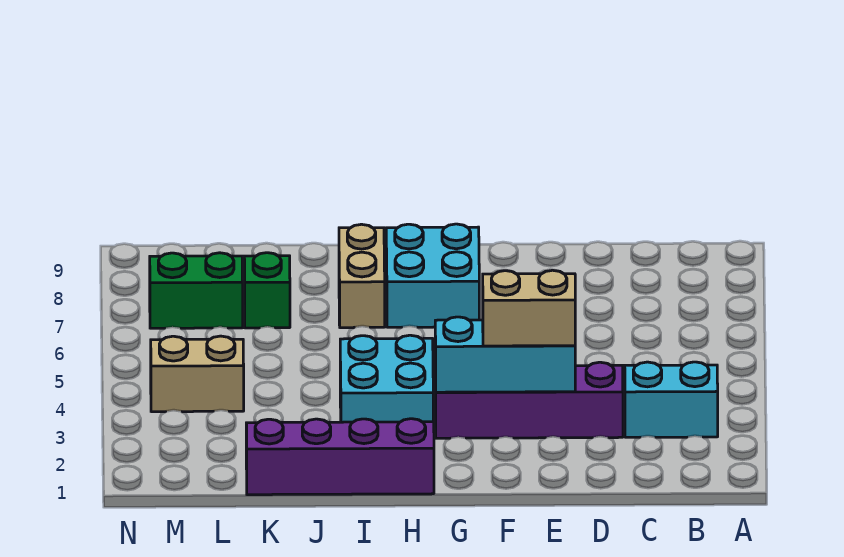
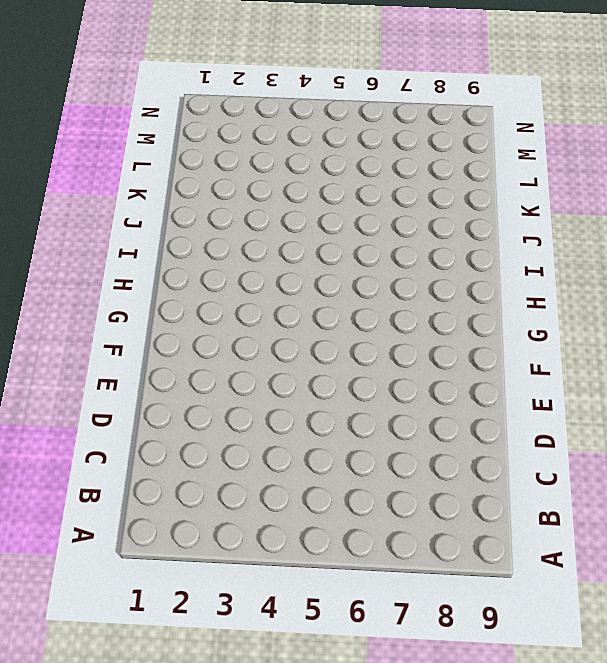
none -> cyan 1x2 brick [625,362,718,437]
none -> purple 1x4 brick [435,362,623,438]

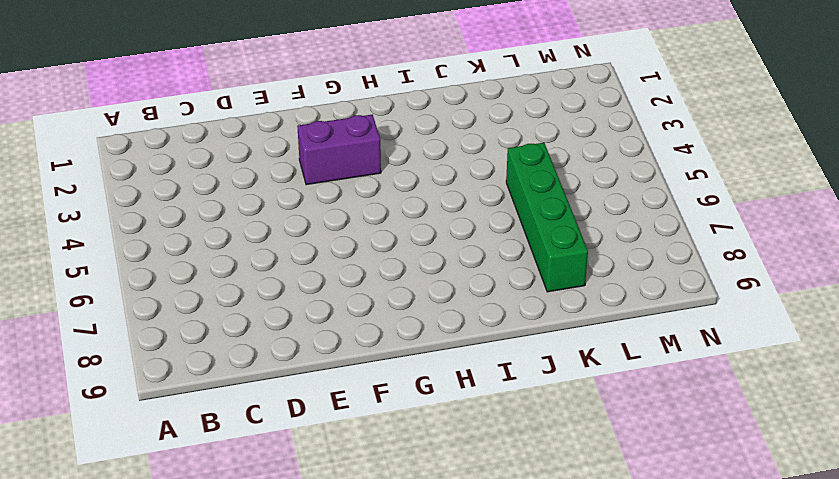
purple 1x2 brick [297,115,381,185] -> purple 1x4 brick [435,362,623,438]
green 1x4 brick [506,143,588,292] -> green 1x1 brick [244,253,290,328]
none -> cyan 1x2 brick [625,362,718,437]
none -> cyan 2x2 brick [386,224,479,327]

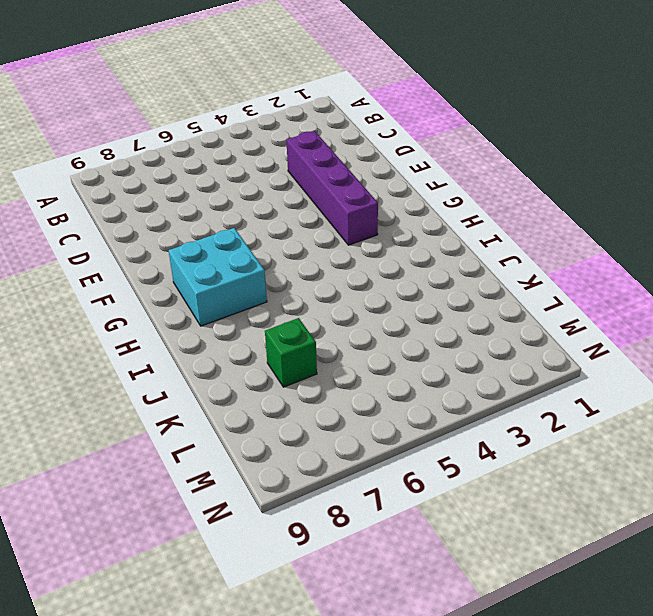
none -> cyan 1x2 brick [625,362,718,437]
none -> purple 1x4 brick [246,419,434,495]

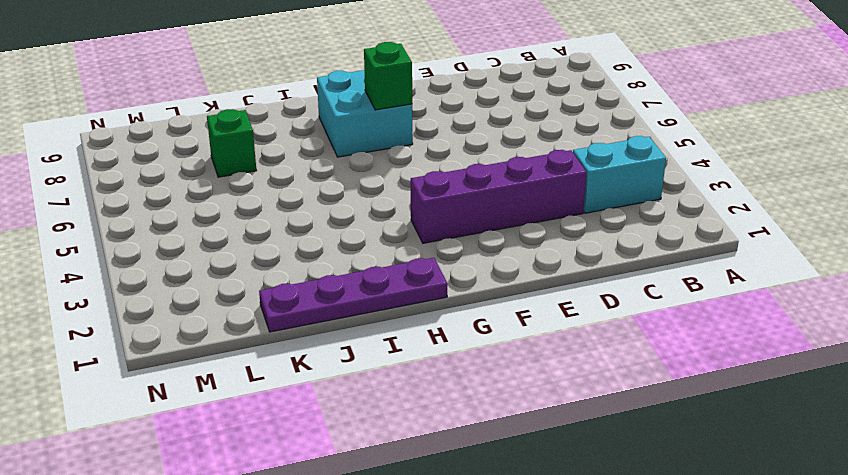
green 1x1 brick [364,42,412,110] -> none
purple 1x4 plate [259,258,448,332] -> purple 1x4 brick [246,419,434,495]
none -> cyan 2x2 brick [340,335,433,422]
none -> tan 1x2 brick [339,224,385,328]

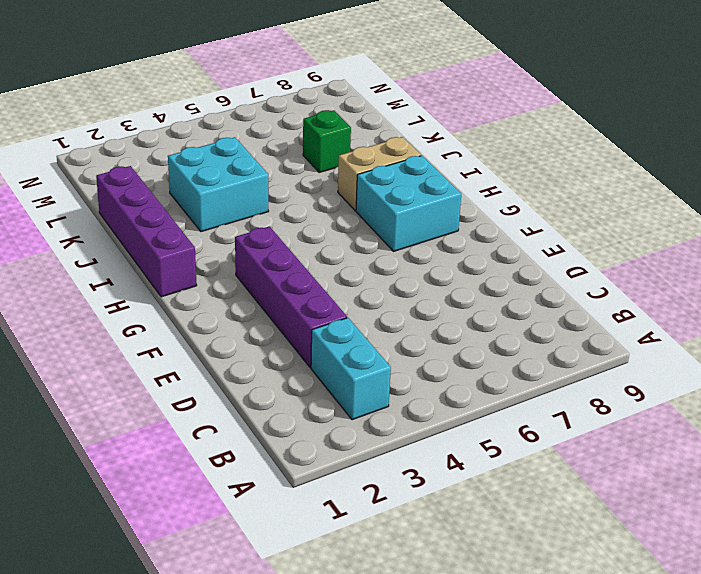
cyan 2x2 brick [168,137,269,232] -> cyan 2x2 brick moved to [340,335,433,422]
none -> tan 1x2 brick [151,336,244,412]
none -> green 1x2 brick [150,253,243,328]

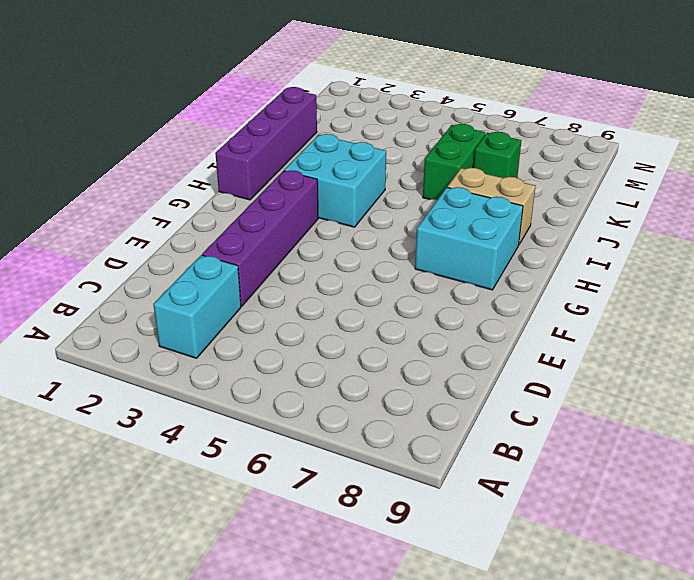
green 1x2 brick [423,124,485,200] -> green 1x2 brick moved to [150,253,243,328]
none -> tan 1x2 brick [151,336,244,412]
none -> cyan 1x3 brick [435,317,575,392]

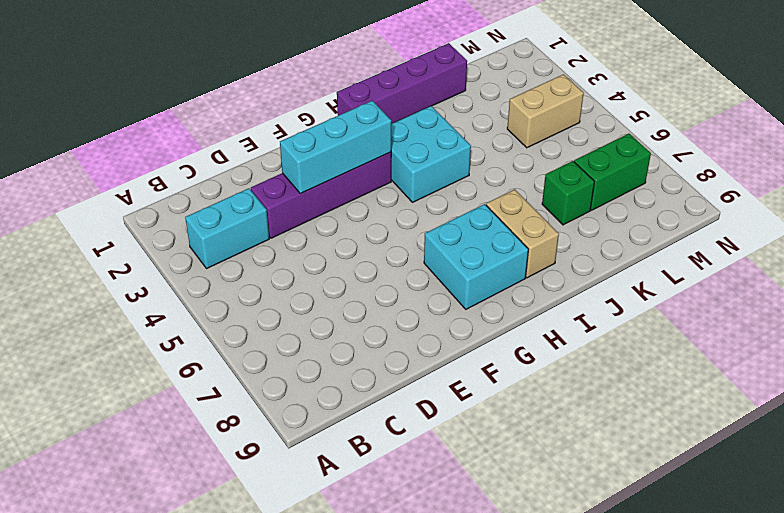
none -> tan 1x2 brick [483,270,575,346]

